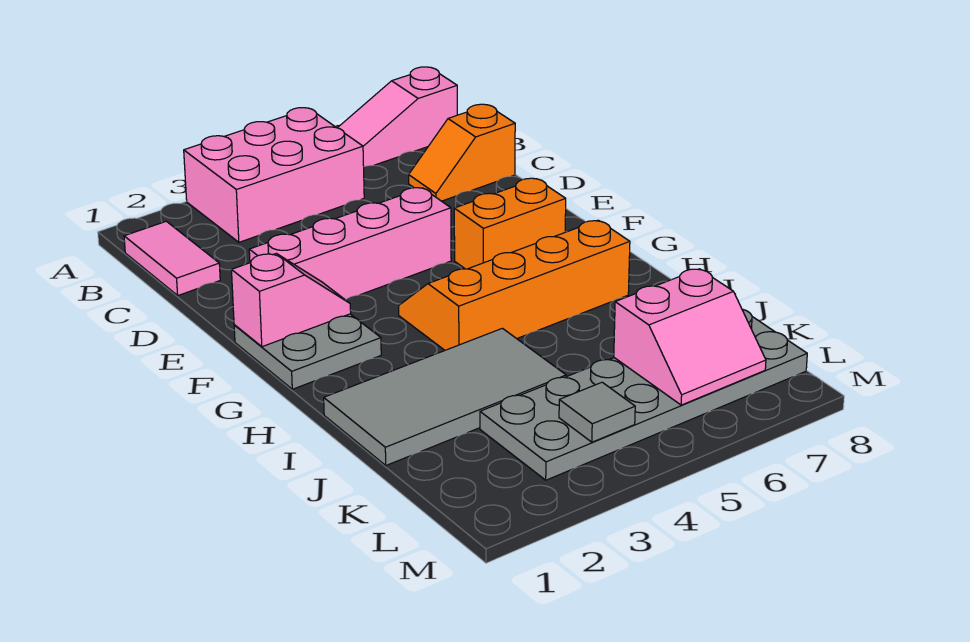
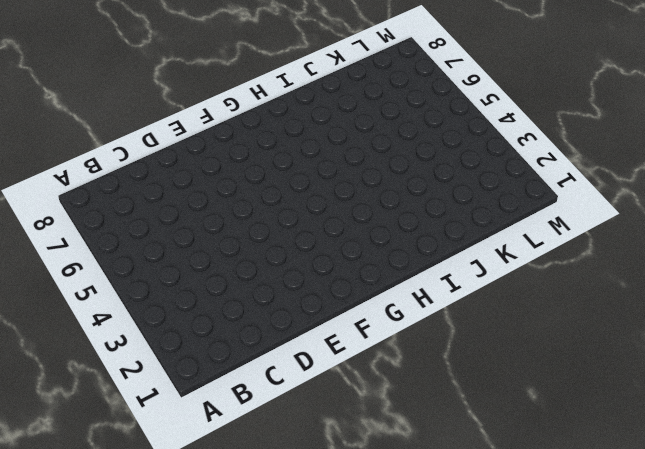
none -> pink 2x3 brick [184,108,364,242]
none -> pink 1x3 slope [338,67,457,167]
none -> pink 1x2 tile [124,221,220,295]

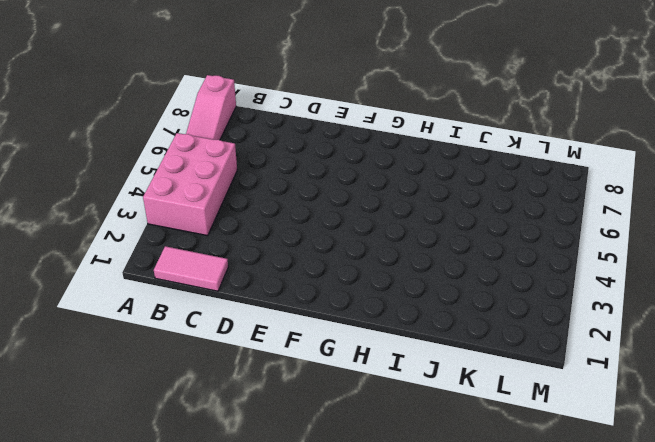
none -> orange 1x2 slope [409,104,515,201]
none -> pink 1x4 brick [249,188,451,300]
none -> grey 2x2 plate [234,314,381,389]

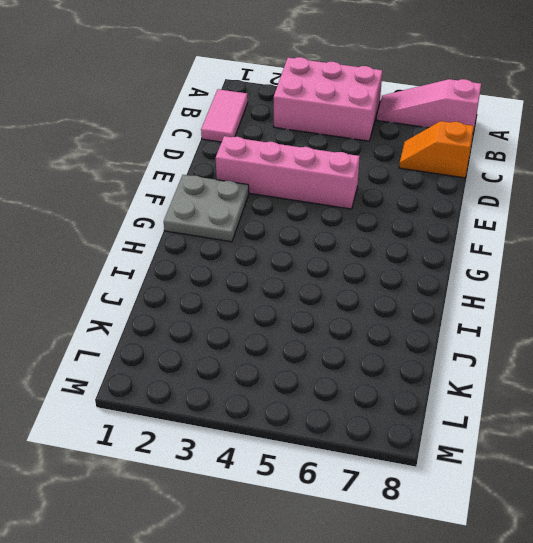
none -> orange 1x2 brick [454,178,566,269]
none -> orange 2x4 slope [399,220,630,350]
none -> grey 2x4 tile [324,328,566,465]

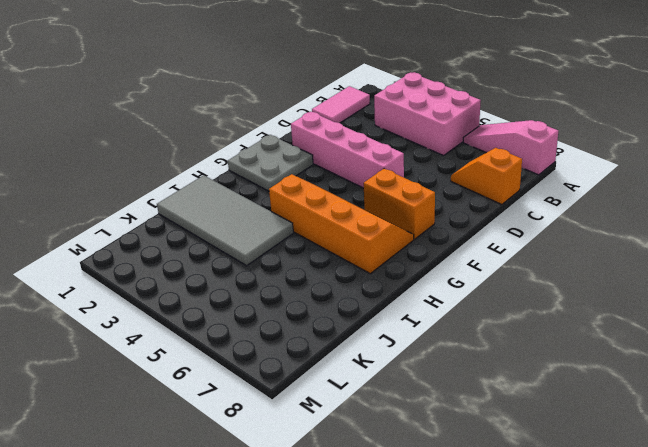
none -> grey 2x6 plate [480,309,807,480]
none -> pink 1x2 slope [232,253,351,347]
none -> pink 2x2 slope [614,269,766,405]

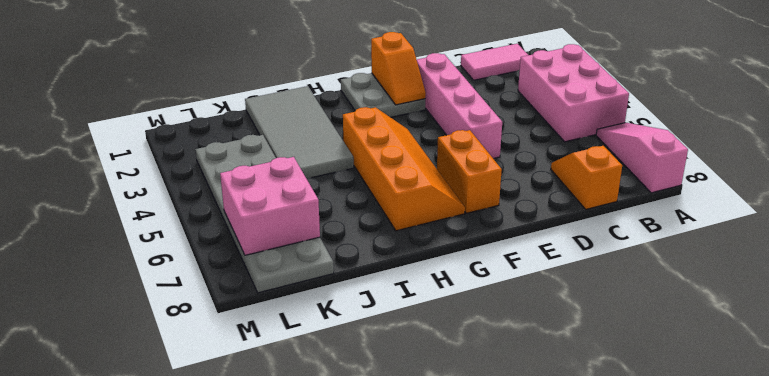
orange 1x2 slope [371,32,426,105] -> pink 1x2 slope [232,253,351,347]
pink 2x2 brick [220,157,320,255] -> pink 2x2 slope [614,269,766,405]
none -> grey 1x1 tile [559,382,635,442]

